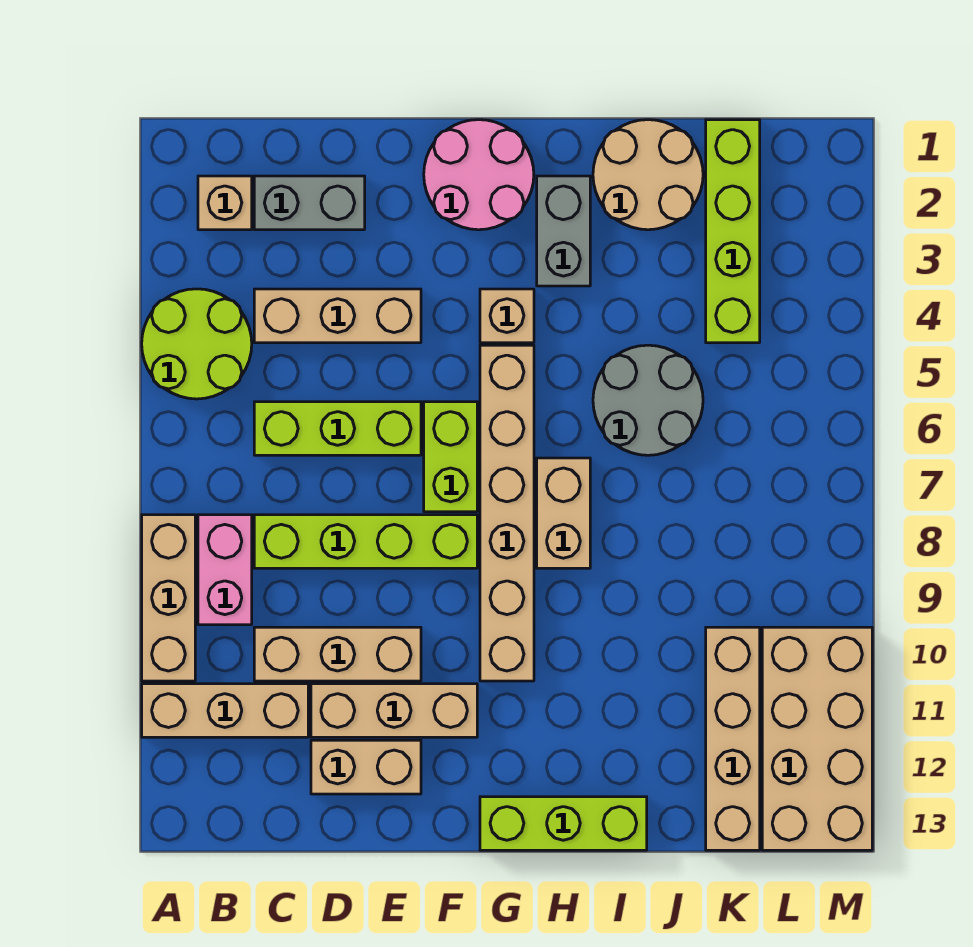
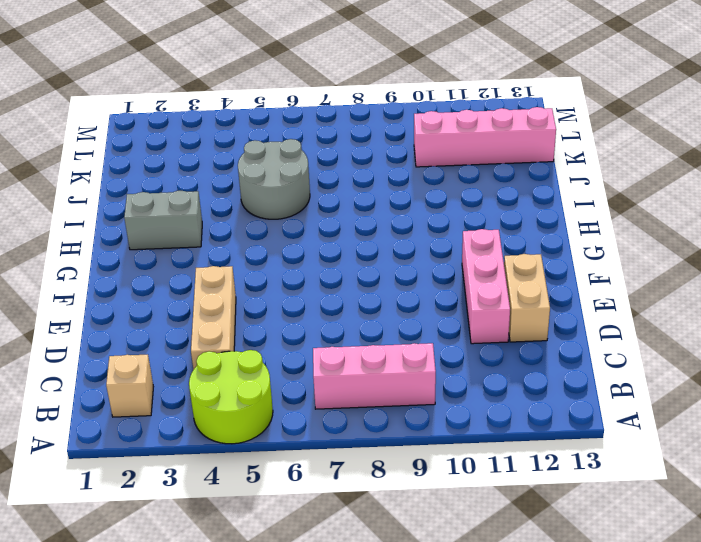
pink 1x3 brick [313,343,436,409] -> pink 1x2 brick [198,515,252,625]
pink 1x3 brick [462,229,510,344] -> tan 1x3 brick [311,684,477,737]
pink 1x4 brick [414,107,556,167] -> tan 1x4 brick [706,627,760,850]
none -> tan 1x3 brick [142,515,195,681]
none -> tan 1x3 brick [142,684,308,737]
none -> grey 1x2 brick [254,176,365,230]

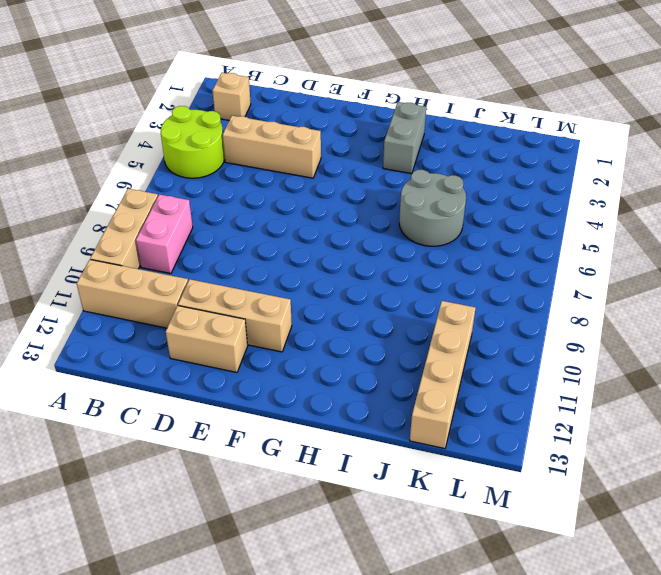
none -> grey 1x2 brick [254,176,365,230]
none -> lime 1x3 brick [254,402,421,455]
none -> lime 1x4 brick [254,515,477,568]

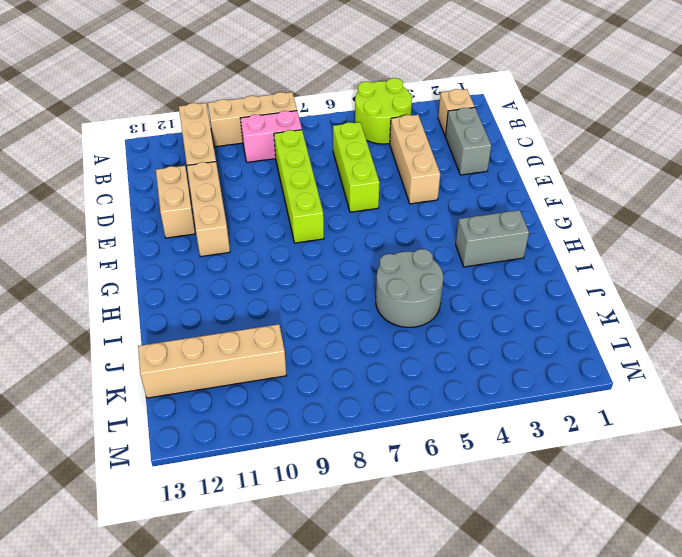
none -> tan 1x3 brick [254,627,421,681]
none -> pink 2x2 round brick [424,120,534,230]
none -> lime 1x2 brick [424,402,477,512]

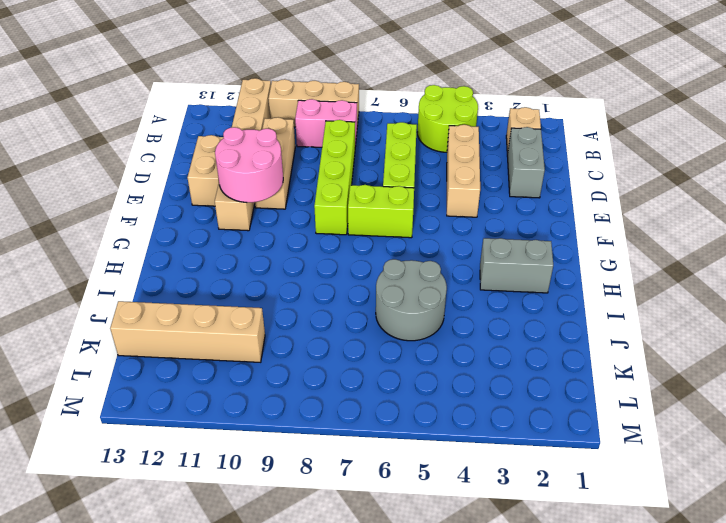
pink 2x2 round brick [215,127,283,203] -> pink 2x2 round brick moved to [424,120,534,230]
none -> tan 1x1 brick [480,289,534,343]
none -> tan 1x6 brick [480,345,534,681]
none -> lime 1x3 brick [480,797,647,850]

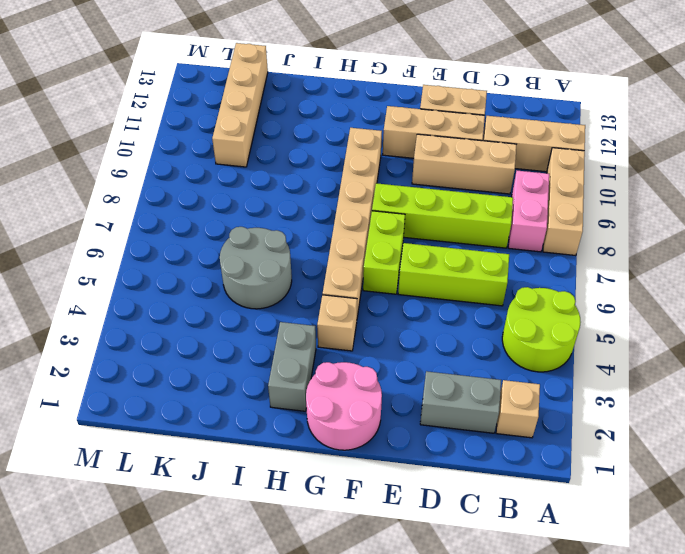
none -> tan 1x3 brick [254,289,421,343]
none -> lime 1x3 brick [480,797,647,850]
none -> tan 1x2 brick [537,458,590,568]

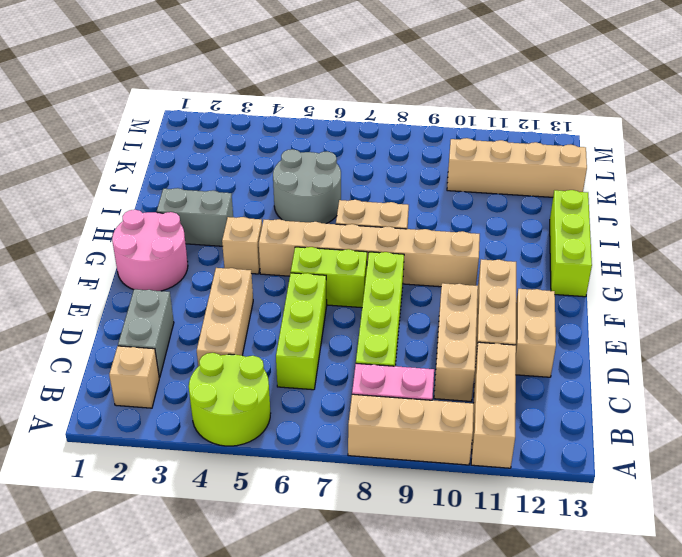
none -> tan 2x2 round brick [593,120,703,230]
none -> lime 1x4 brick [706,120,760,343]
none -> tan 2x4 brick [762,627,872,850]

